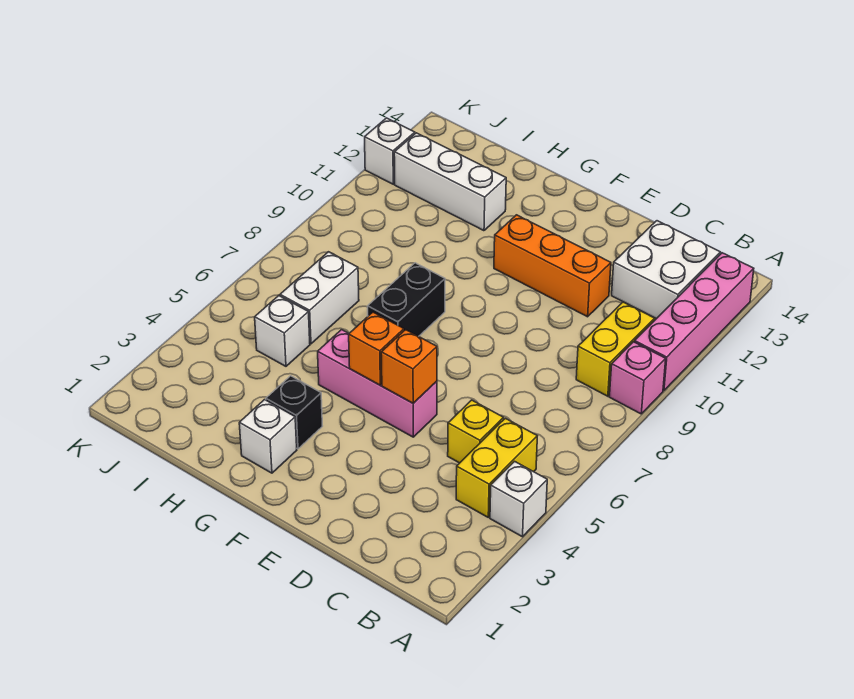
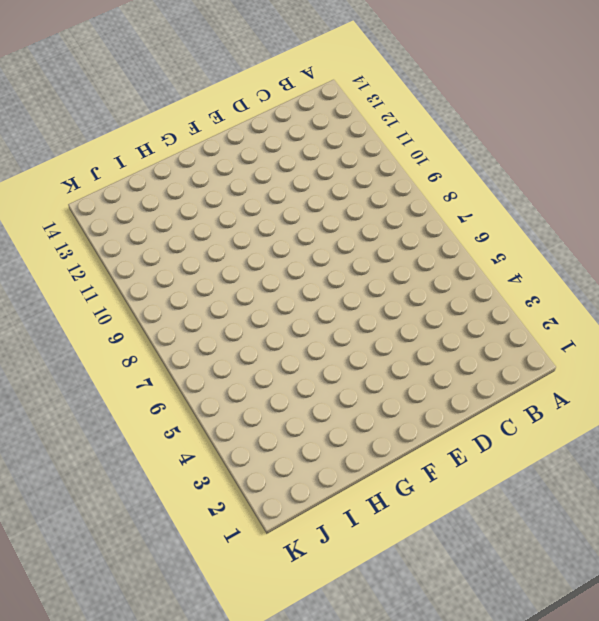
none -> white 1x1 brick [490,461,547,537]
none -> pink 1x1 brick [609,342,666,414]
none -> pink 1x4 brick [635,253,754,391]

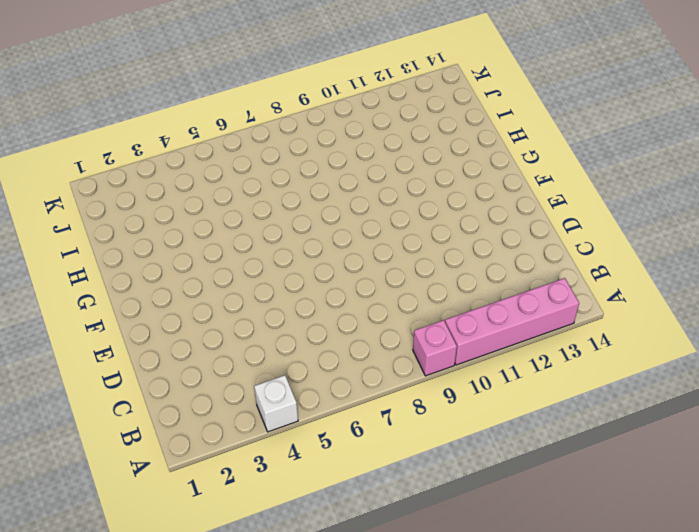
none -> yellow 1x2 brick [456,418,537,517]
none -> yellow 1x2 brick [576,302,655,396]
none -> white 2x2 brick [612,221,721,319]

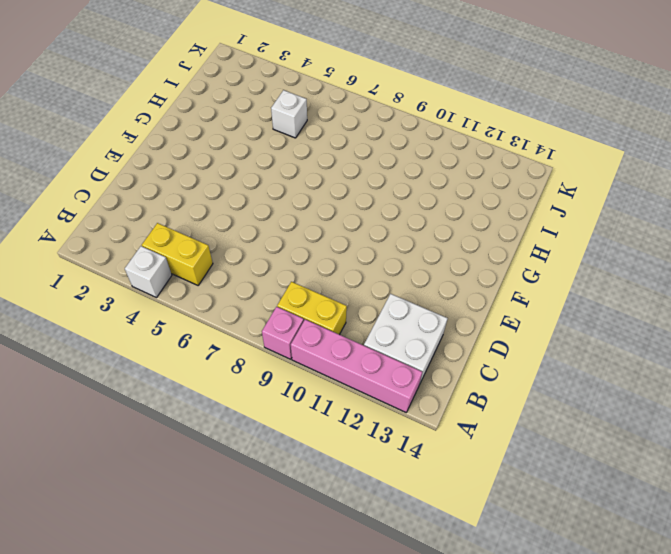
none -> yellow 1x1 brick [448,400,504,463]
none -> orange 1x3 brick [494,215,611,317]
none -> pink 1x3 brick [318,330,437,437]

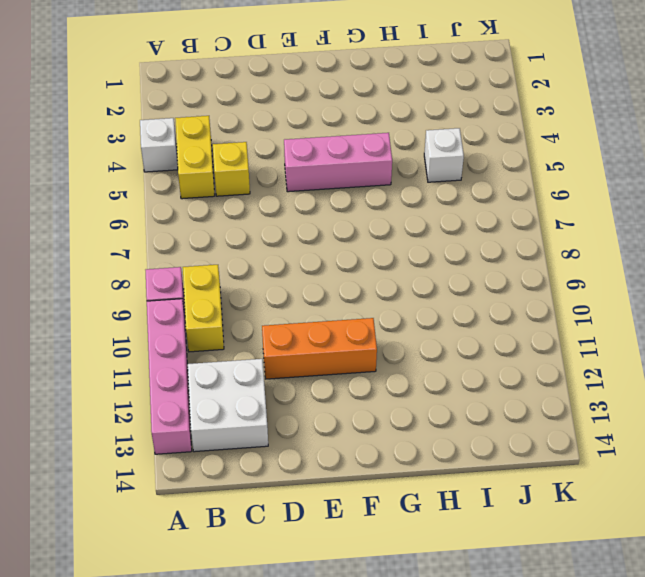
none -> white 1x1 brick [239,400,297,473]
none -> black 1x1 brick [266,376,322,449]
none -> black 1x2 brick [368,263,445,336]

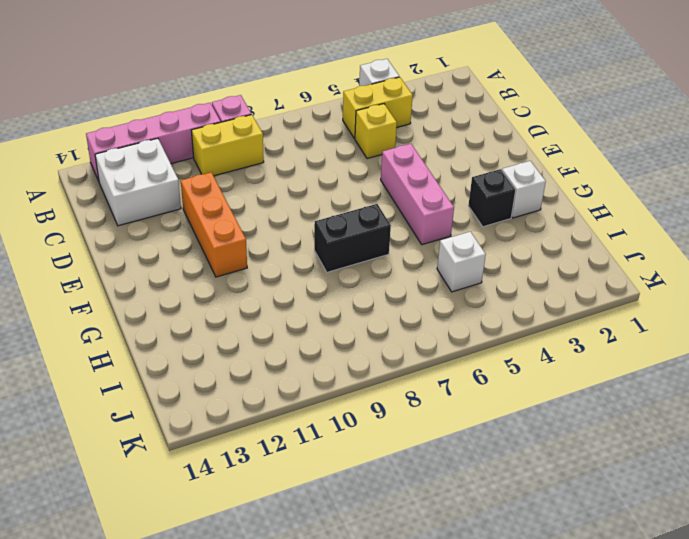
none -> white 1x3 brick [394,133,506,231]
none -> white 1x2 brick [280,252,359,344]
none -> white 1x1 brick [365,118,415,184]

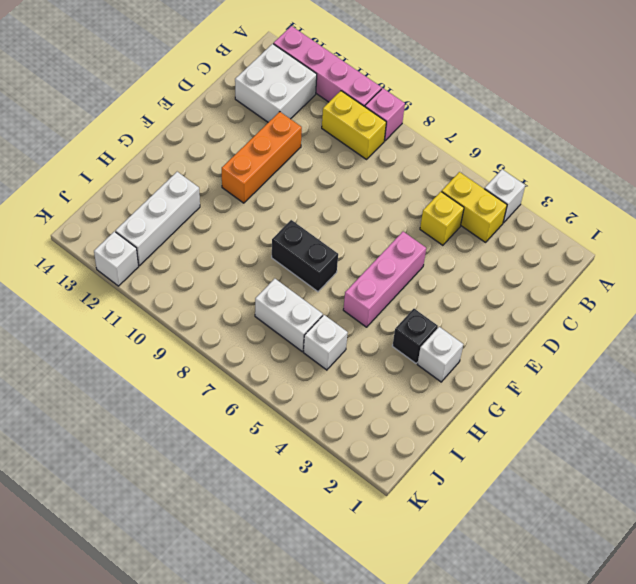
none -> orange 1x1 brick [381,330,437,403]
none -> orange 1x1 brick [349,312,404,385]

